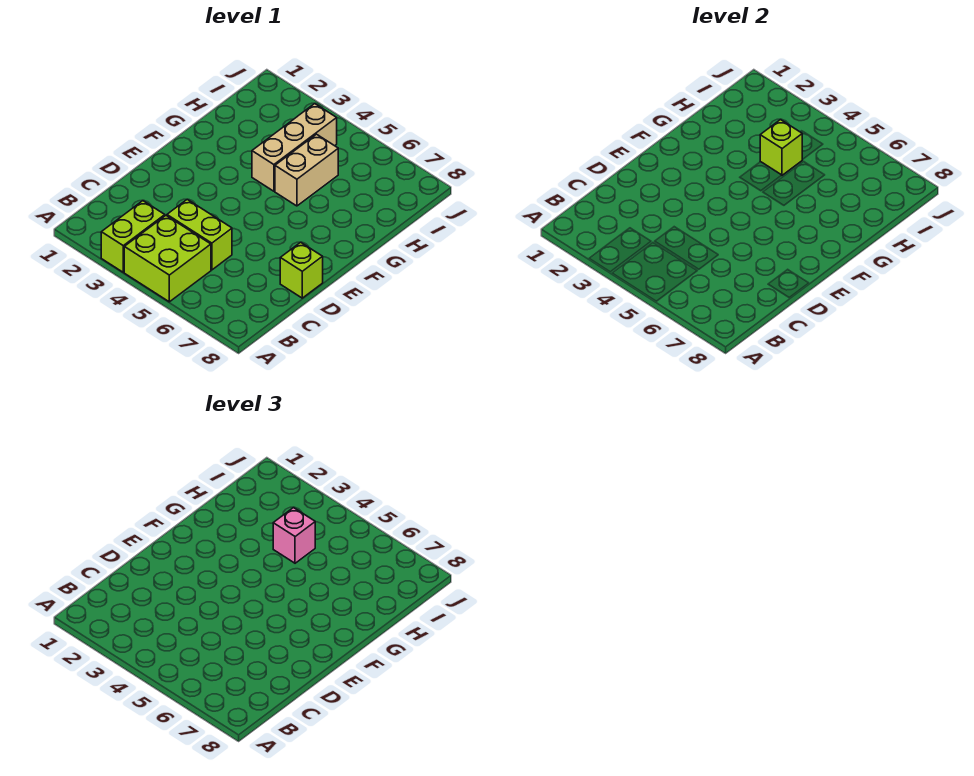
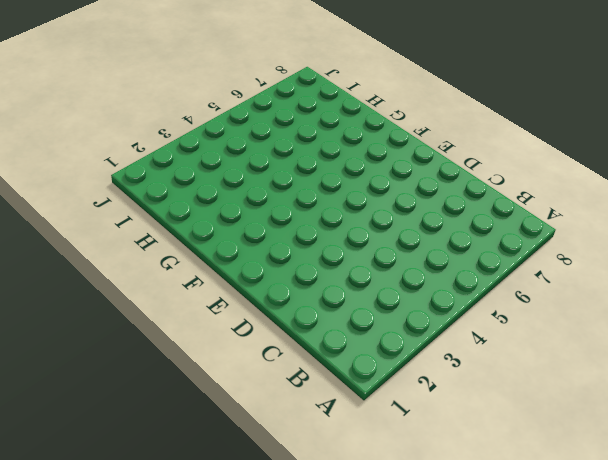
none -> lime 1x2 brick [101,201,165,272]
none -> lime 2x2 brick [124,216,211,302]

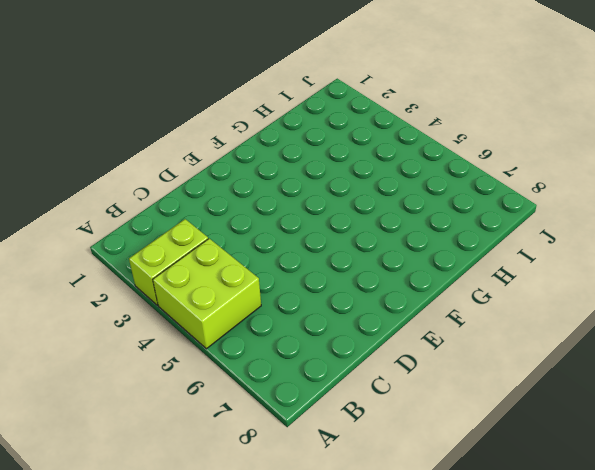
none -> lime 1x2 brick [167,199,232,270]
none -> lime 1x1 brick [280,242,323,298]

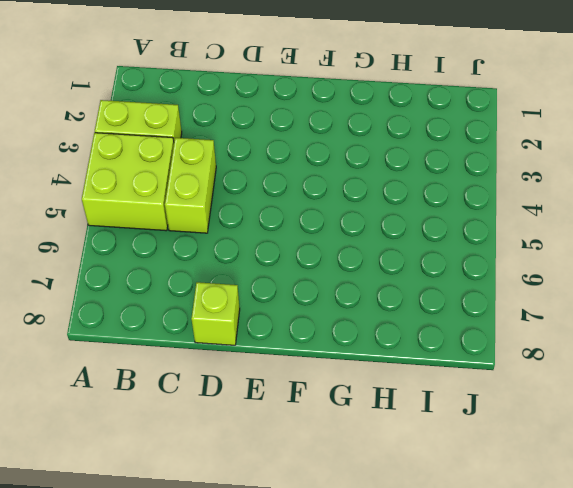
none -> tan 1x3 brick [252,104,337,191]
none -> tan 1x2 brick [275,134,338,206]

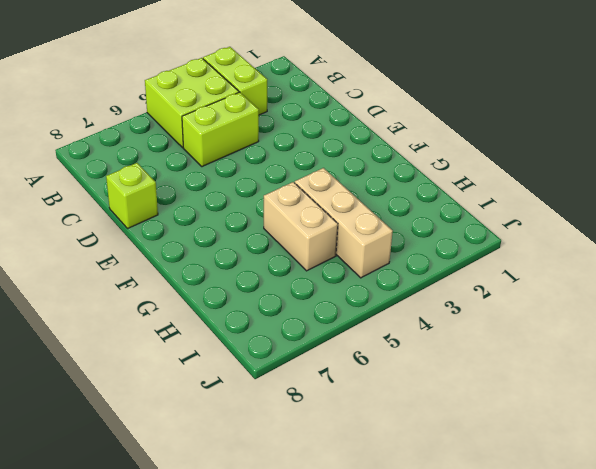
none -> lime 1x1 brick [760,119,802,175]
none -> pink 1x1 brick [273,507,315,563]

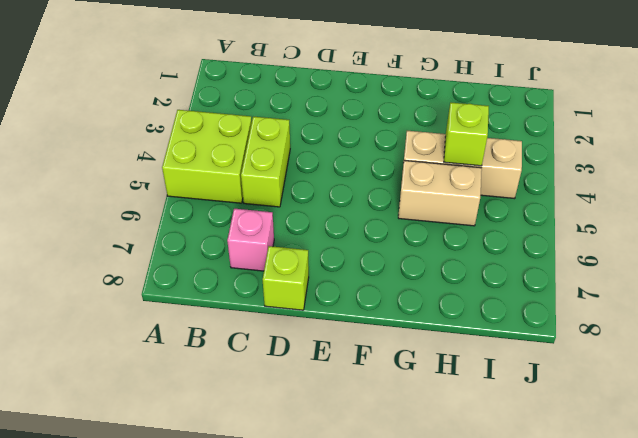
pink 1x1 brick [227,209,274,271] -> pink 1x1 brick moved to [273,507,315,563]
none -> lime 1x2 brick [101,201,165,272]

